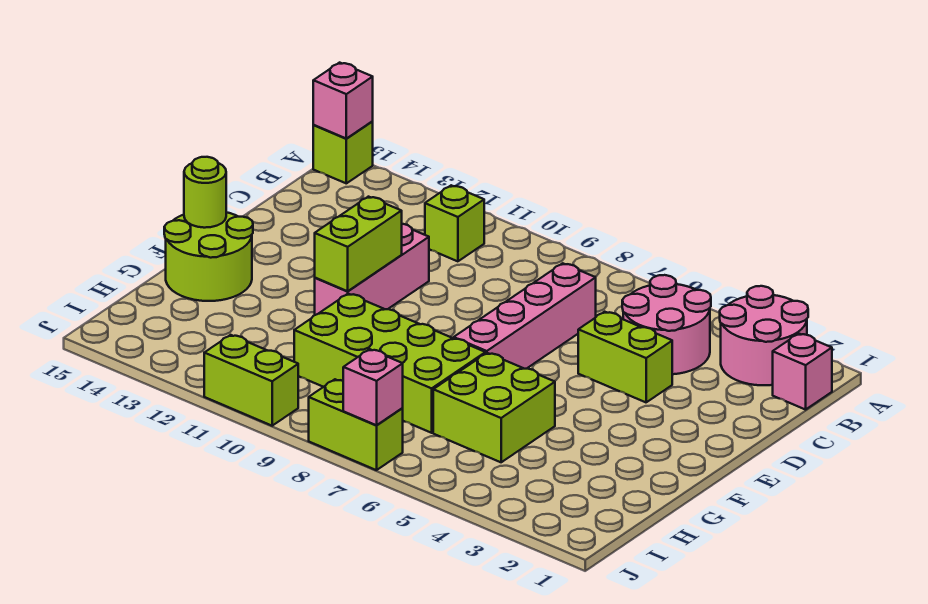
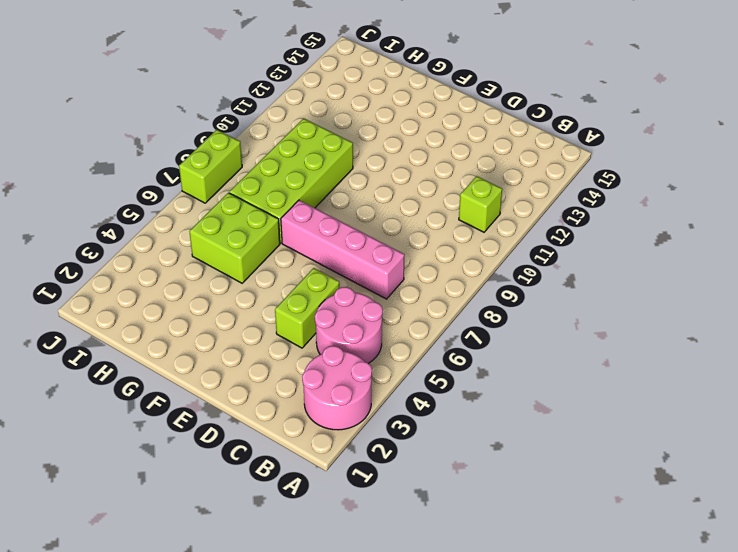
none -> lime 1x1 brick [313,122,373,183]
none -> pink 1x1 brick [773,334,832,410]
none -> pink 1x3 brick [315,224,429,315]

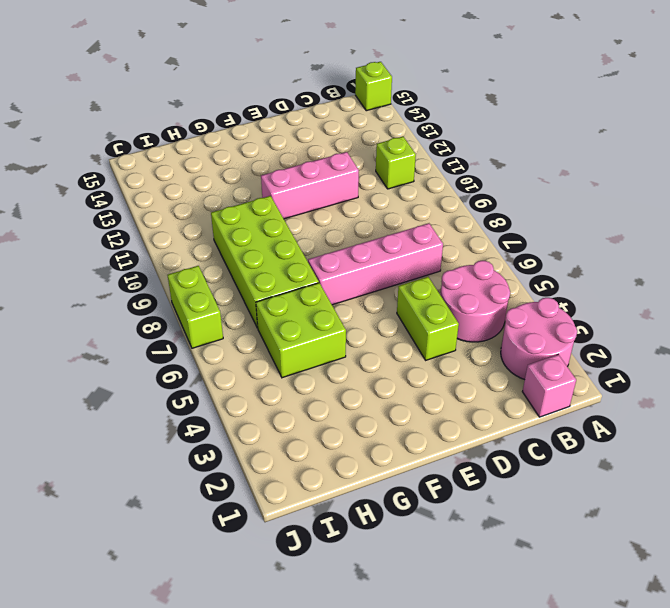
none -> lime 2x2 round brick [164,212,253,301]
none -> lime 1x2 brick [204,335,298,426]
none -> pink 1x1 brick [313,63,373,139]

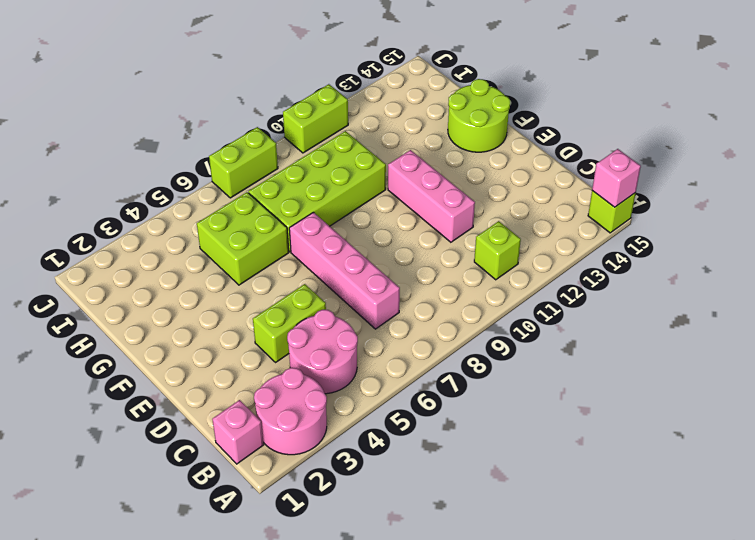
none -> lime 1x2 brick [315,197,402,291]
none -> lime 1x1 round brick [184,157,226,228]
none -> pink 1x1 brick [343,349,403,425]

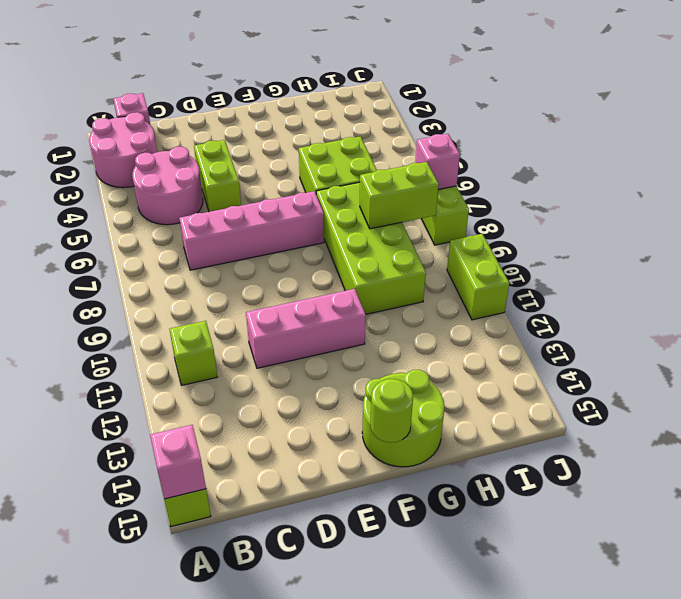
lime 1x2 brick [360,162,439,229] -> lime 1x2 brick moved to [315,197,402,291]

